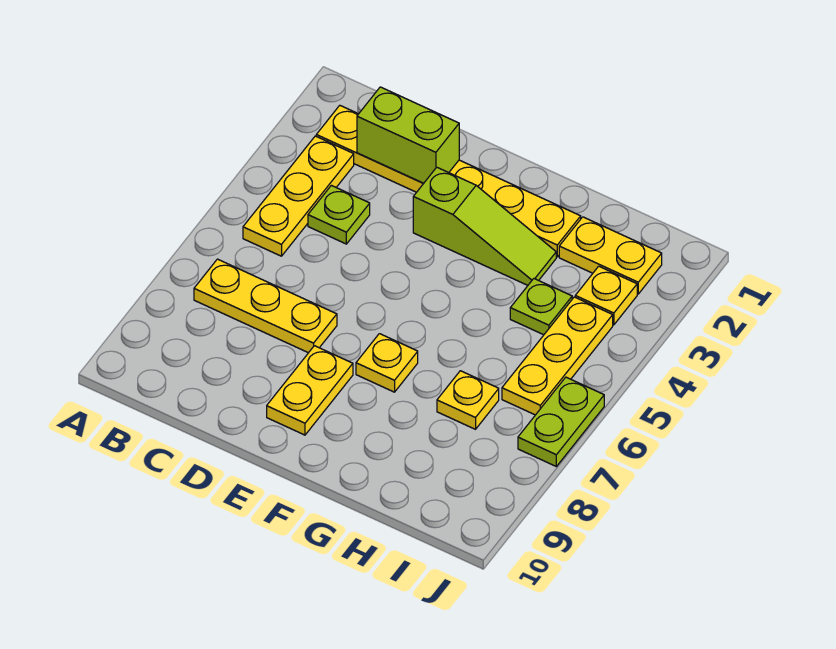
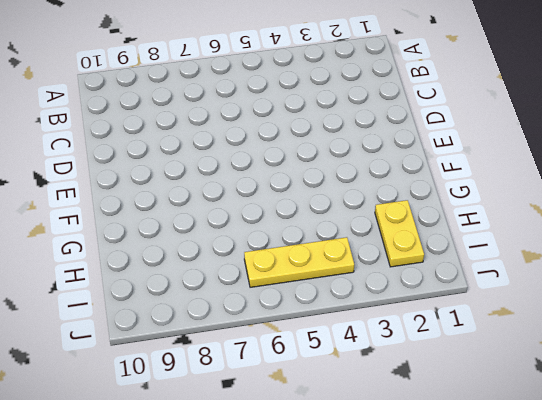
none -> yellow 1x6 plate [316,105,581,257]
none -> yellow 1x3 plate [243,136,354,256]
none -> yellow 1x3 plate [194,259,337,353]

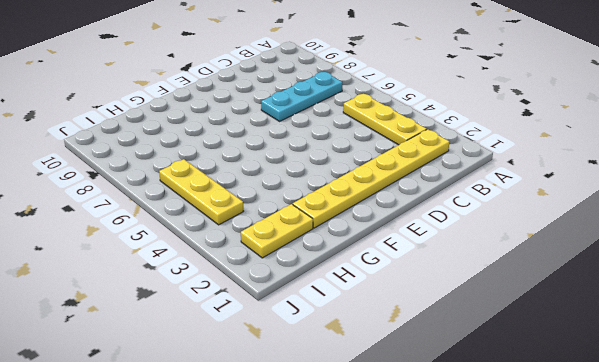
cyan 1x3 plate [261,72,342,121] -> yellow 1x3 plate [194,259,337,353]
none -> lime 1x1 plate [308,185,370,244]
none -> lime 1x3 slope [413,167,556,285]
none -> yellow 1x2 plate [267,346,353,435]

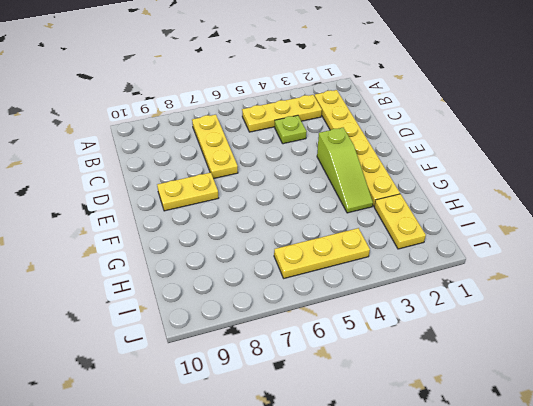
none -> yellow 1x1 plate [356,334,418,392]
none -> lime 1x1 plate [510,279,572,335]
none -> yellow 1x1 plate [437,371,499,429]

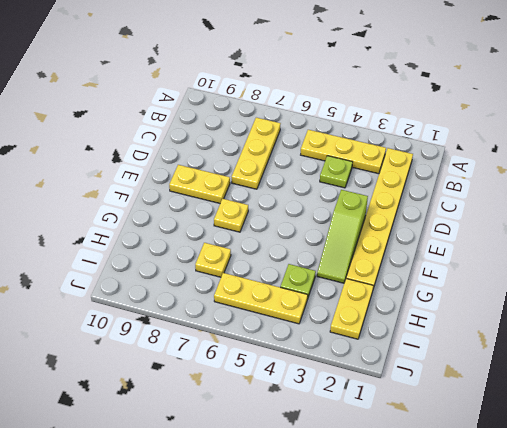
none -> yellow 1x1 plate [575,266,637,325]
none -> lime 1x2 plate [518,377,604,466]
none -> lime 1x2 brick [357,87,459,183]

